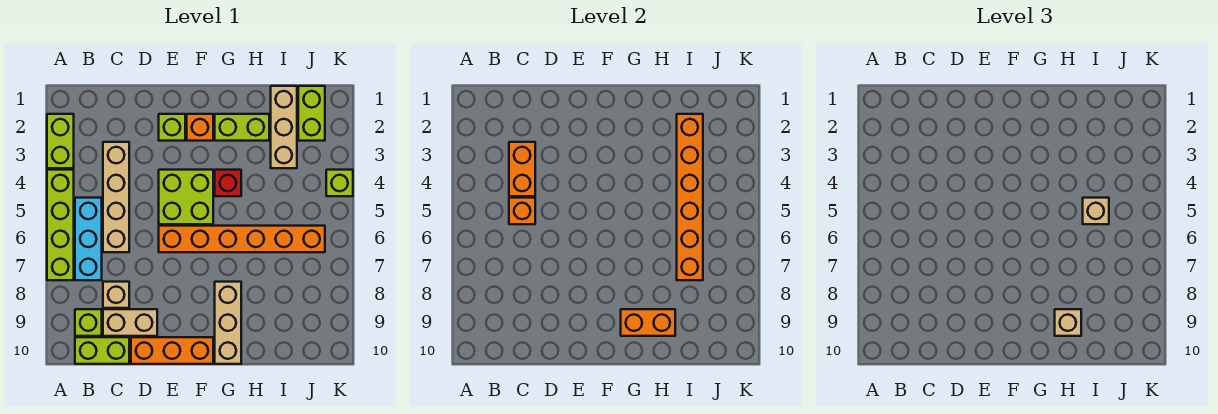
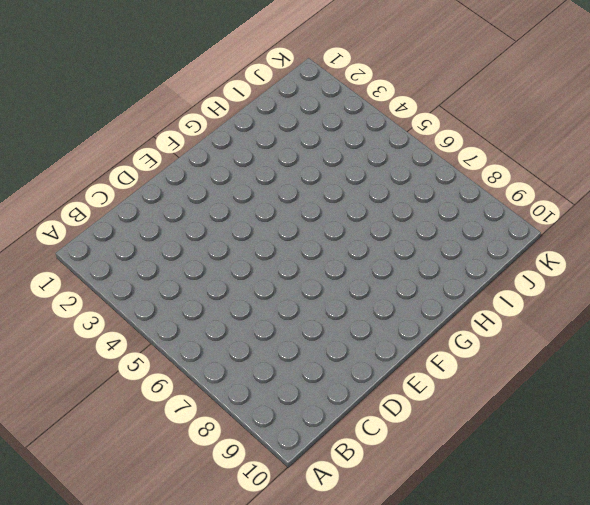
none -> lime 1x2 brick [47,114,74,168]
none -> lime 1x4 brick [47,170,74,280]
none -> cyan 1x3 brick [75,198,102,280]

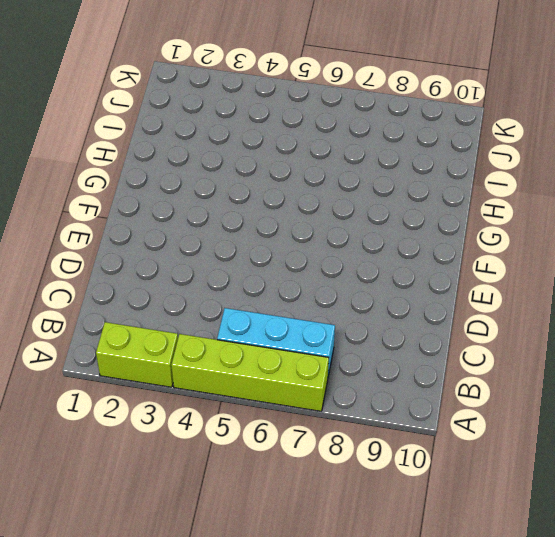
none -> lime 1x1 brick [75,309,102,336]
none -> lime 1x2 brick [75,337,129,364]
none -> tan 1x4 brick [103,142,129,252]

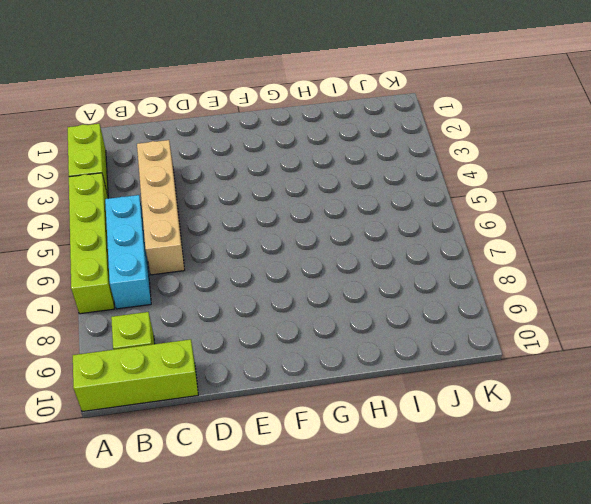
lime 1x3 brick [73,339,198,412] -> lime 1x2 brick [75,337,129,364]
none -> tan 1x1 brick [103,282,129,308]
none -> tan 1x2 brick [103,309,157,336]
none -> orange 1x3 brick [131,337,213,364]

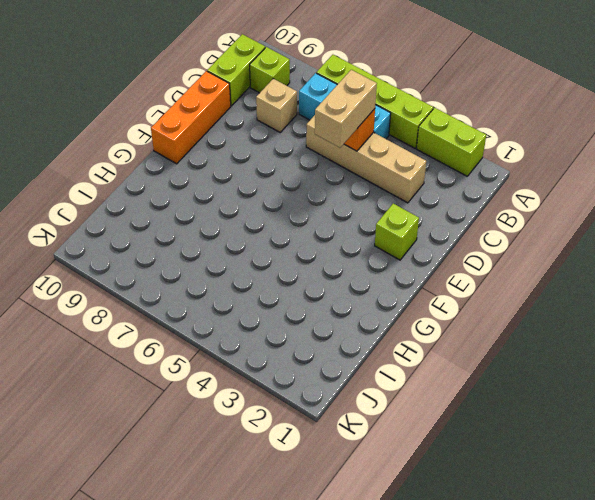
tan 1x2 brick [315,70,377,148] -> tan 1x2 brick moved to [103,309,157,336]
none -> lime 2x2 brick [159,170,213,224]
none -> orange 1x6 brick [159,226,325,252]
none -> orange 1x1 brick [187,114,213,141]

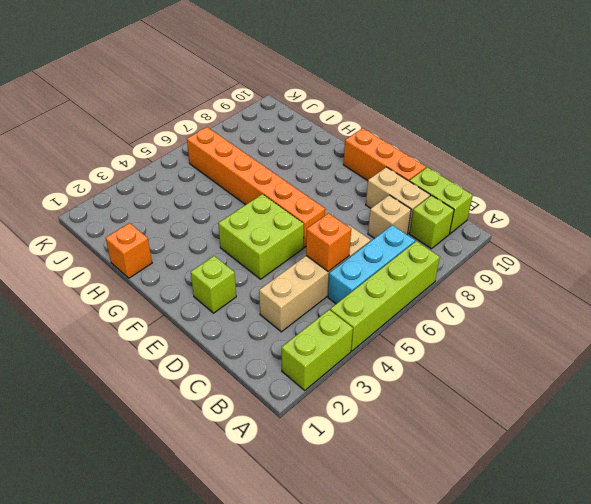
orange 1x1 brick [106,223,152,278] -> orange 1x1 brick moved to [187,114,213,141]
none -> lime 1x2 brick [215,114,269,141]
none -> red 1x1 brick [215,170,241,196]
none -> tan 1x3 brick [215,282,241,364]

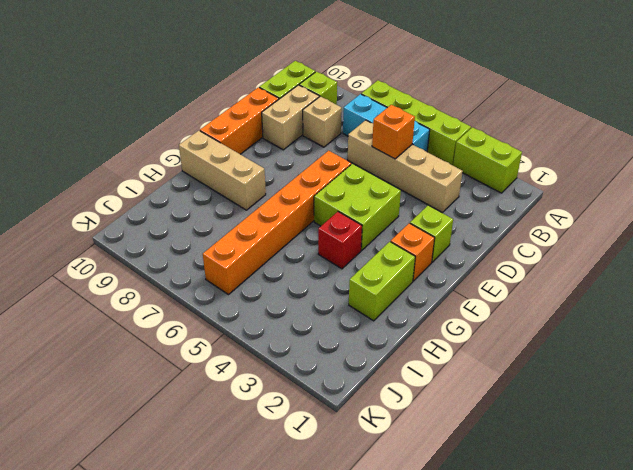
none -> tan 1x3 brick [271,86,297,168]
none -> lime 1x2 brick [298,86,325,141]
none -> lime 1x1 brick [326,170,353,196]

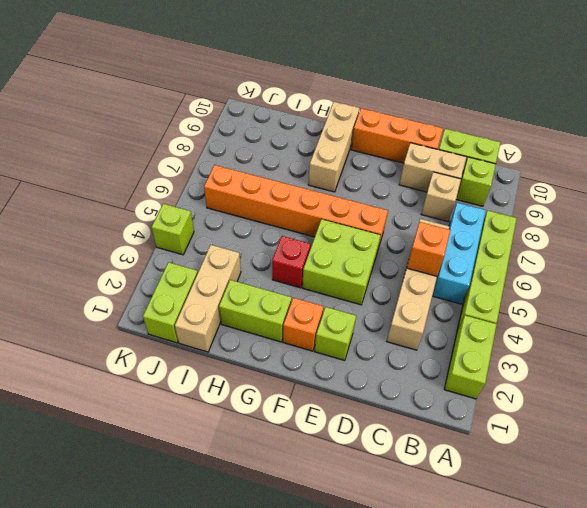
none -> orange 1x2 brick [509,142,535,196]
none -> orange 1x2 brick [621,309,675,336]
none -> orange 1x6 brick [677,114,703,280]

